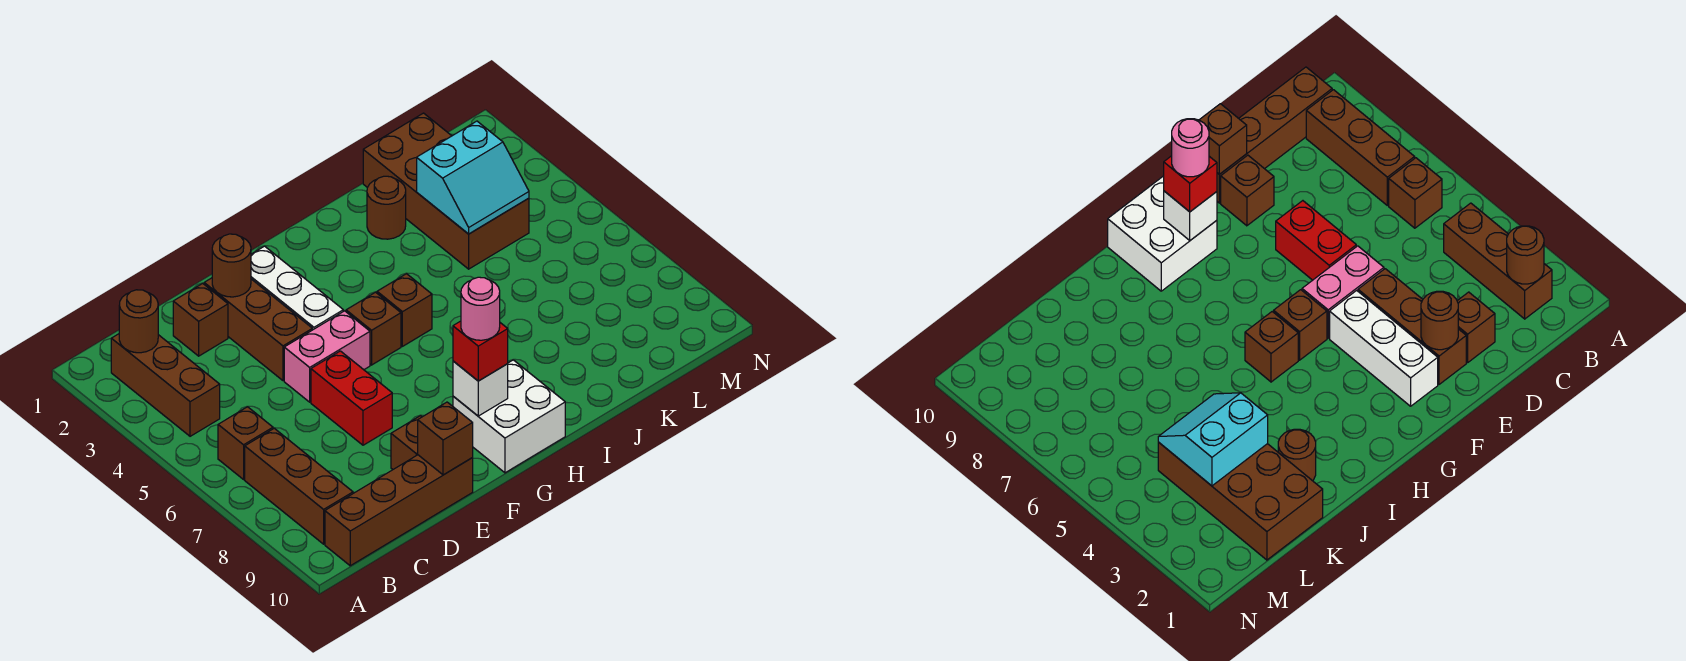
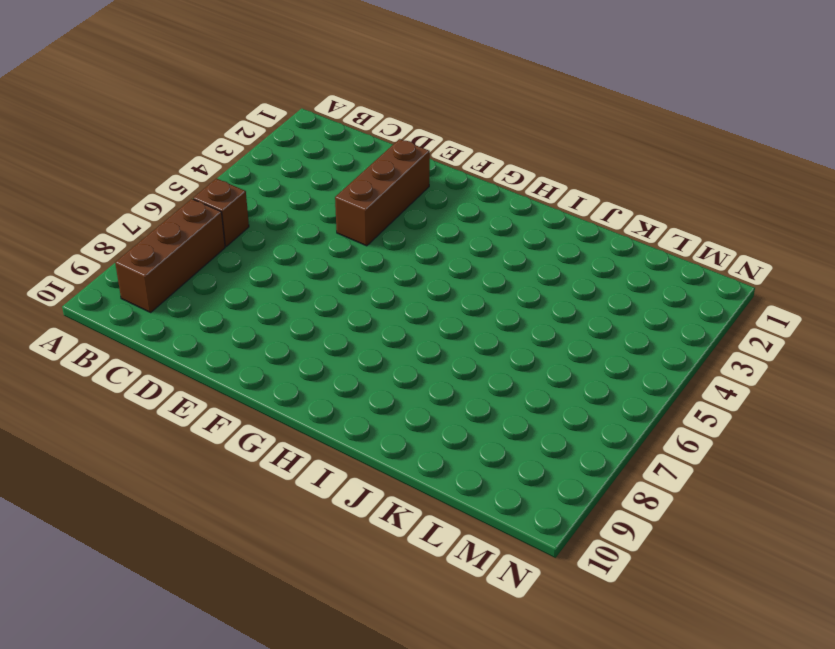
none -> brown 1x3 brick [111,334,220,436]
none -> brown 1x4 brick [325,455,473,566]
none -> brown 1x1 brick [173,283,228,356]

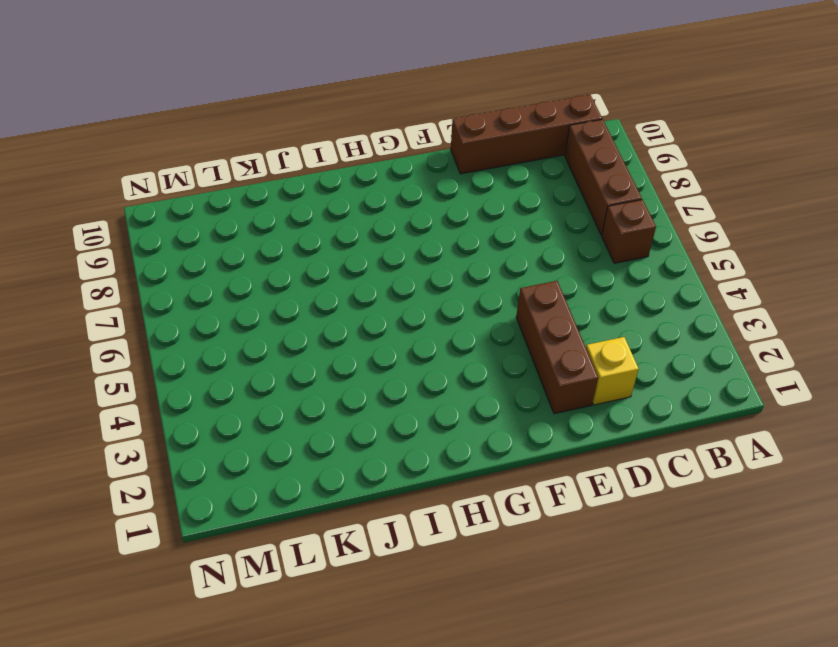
yellow 1x1 brick [586,337,639,405] -> brown 1x1 brick [173,283,228,356]
none -> brown 1x3 brick [111,334,220,436]
none -> pink 1x2 brick [284,311,370,402]
none -> red 1x2 brick [311,351,392,445]

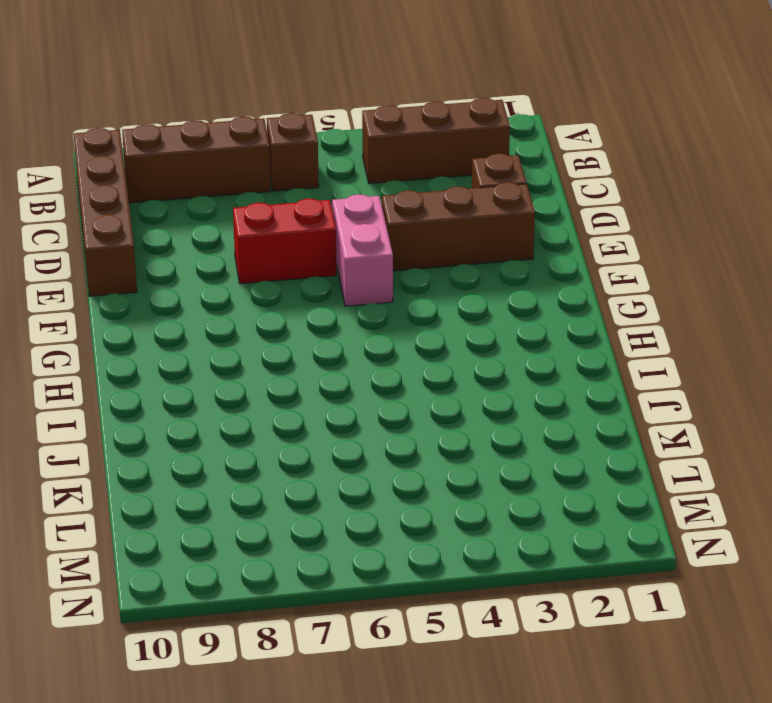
none -> brown 1x1 brick [391,416,422,469]
none -> white 1x3 brick [251,246,343,330]
none -> brown 1x1 brick [346,292,401,365]

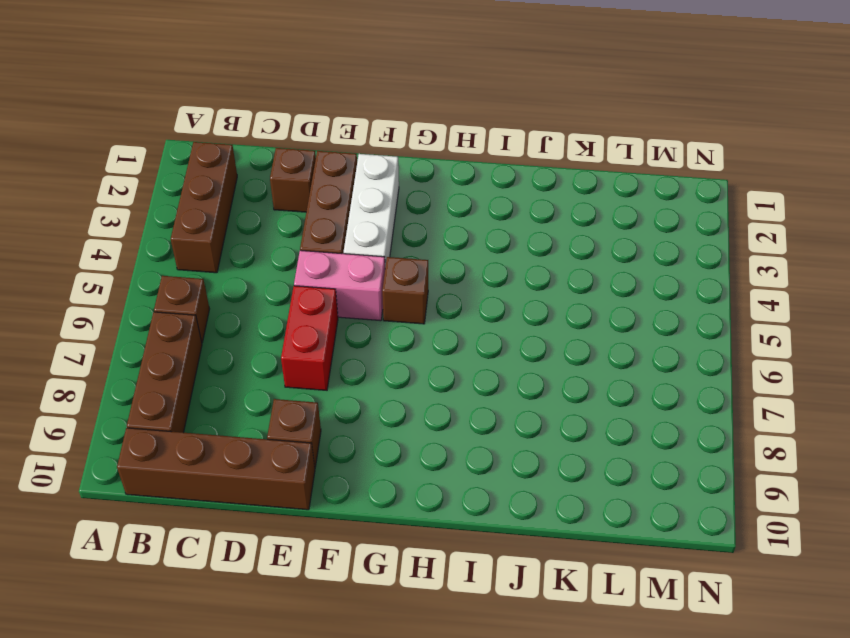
none -> white 2x2 brick [453,360,565,473]
none -> brown 1x1 brick [377,274,432,346]
none -> brown 1x1 round brick [367,176,406,239]

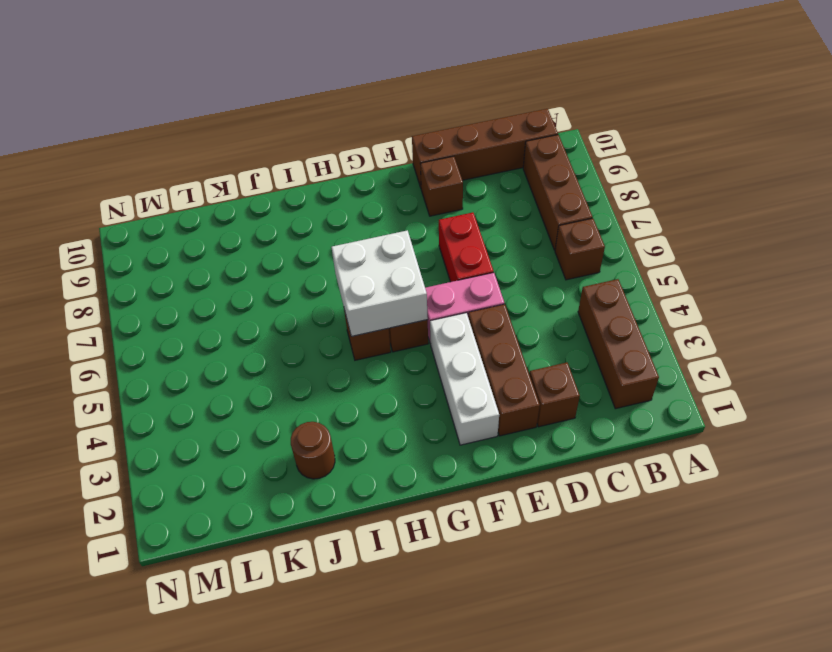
white 2x2 brick [331,230,428,336] -> white 2x2 brick moved to [453,360,565,473]
none -> brown 2x4 brick [363,113,529,269]
none -> brown 1x1 round brick [119,290,158,353]
none -> brown 1x1 round brick [212,234,251,297]

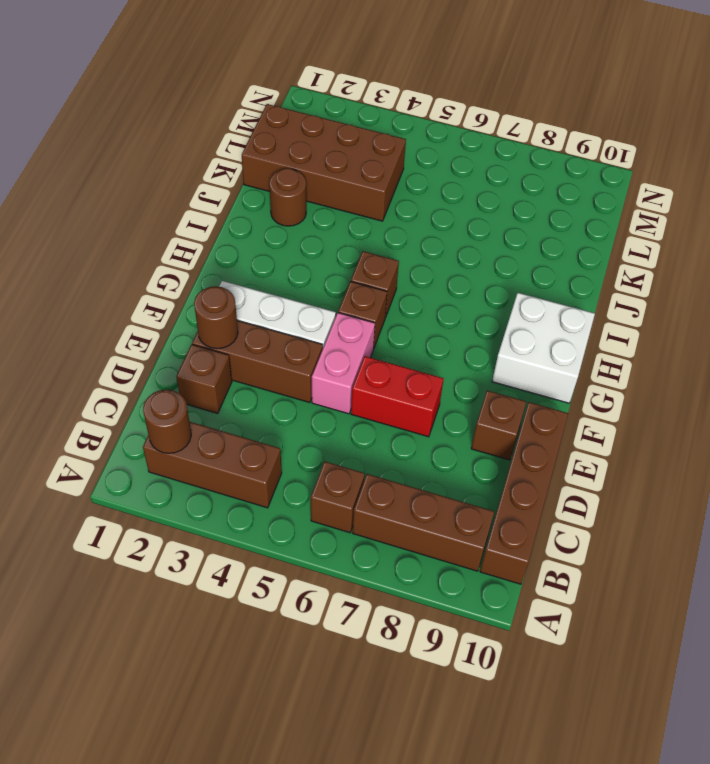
none -> brown 1x1 brick [418,402,473,475]
none -> white 1x1 brick [453,361,508,416]
none -> cyan 2x2 slope [417,121,529,234]

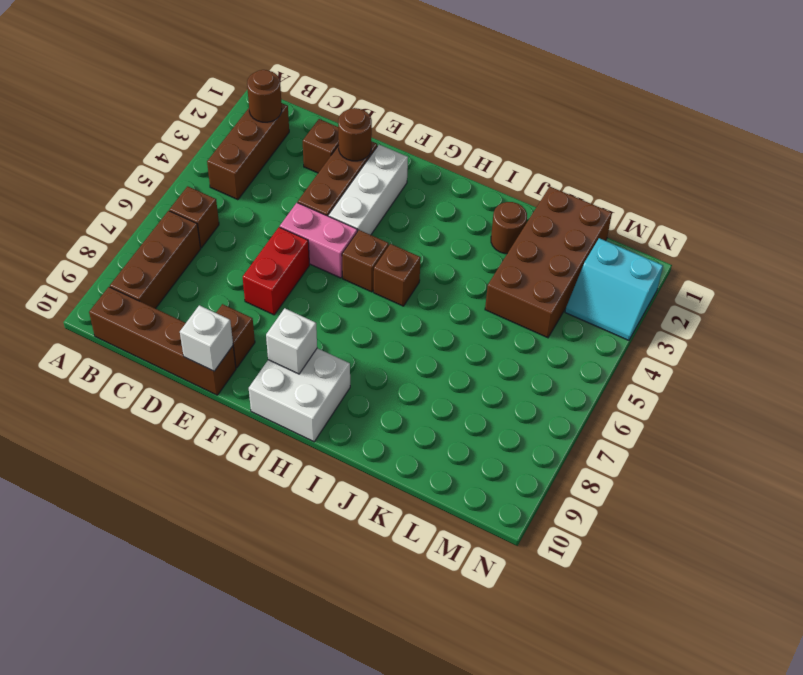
white 1x1 brick [180,305,233,371] -> brown 1x1 brick [418,402,473,475]
cyan 2x2 slope [565,238,663,340] -> cyan 2x2 slope moved to [417,121,529,234]
none -> red 1x1 brick [453,321,508,381]
none -> pink 1x1 round brick [461,277,500,340]

